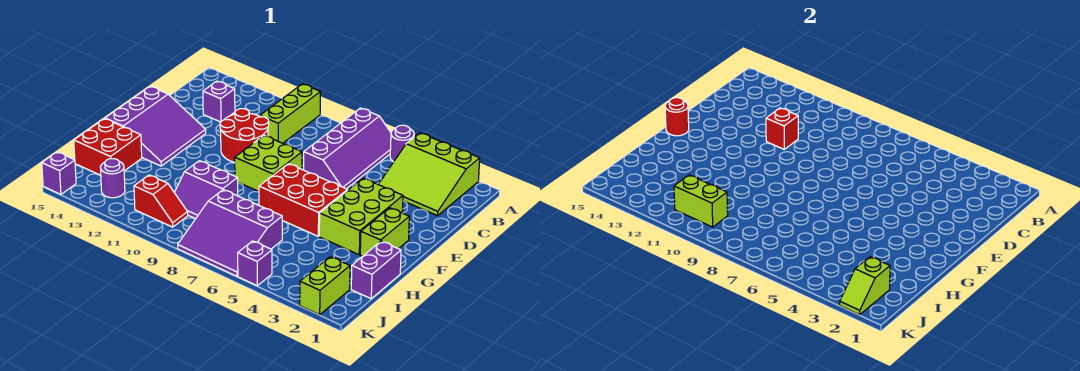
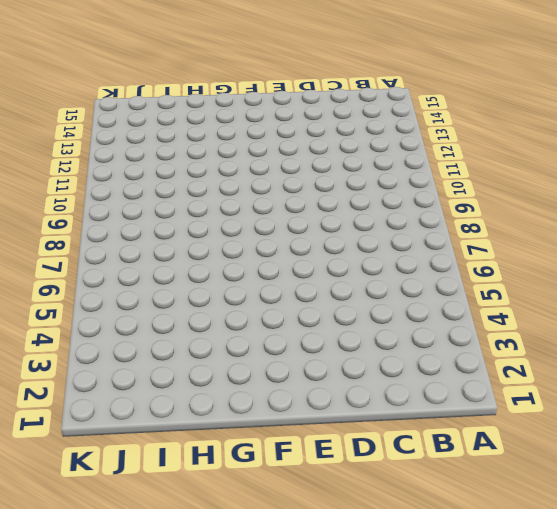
none -> lime 3x3 slope [378,133,480,216]
none -> purple 1x1 round brick [390,125,414,162]
none -> purple 2x4 slope [304,108,391,189]

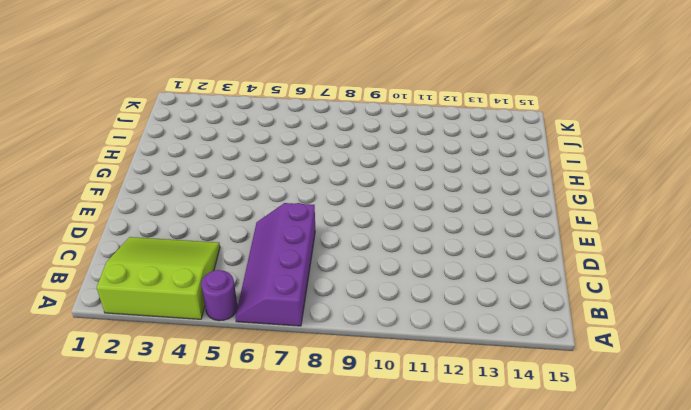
none -> lime 1x3 brick [260,84,320,143]
none -> purple 1x1 brick [203,81,235,122]
none -> red 2x2 round brick [220,109,269,162]

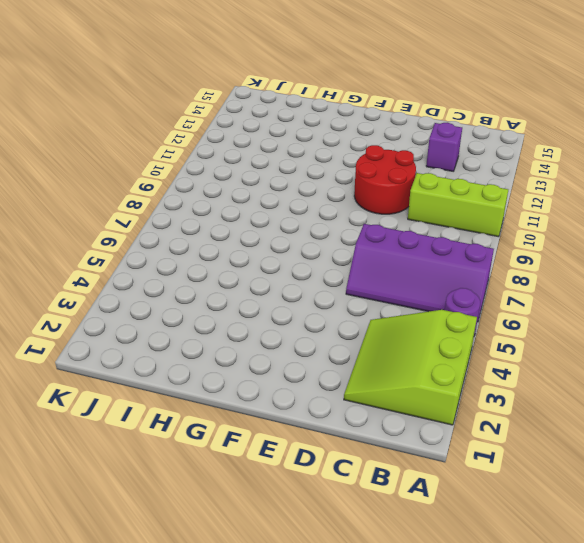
none -> lime 2x3 brick [319,178,403,255]
none -> lime 2x2 brick [235,136,302,191]
none -> purple 3x3 slope [105,86,206,166]

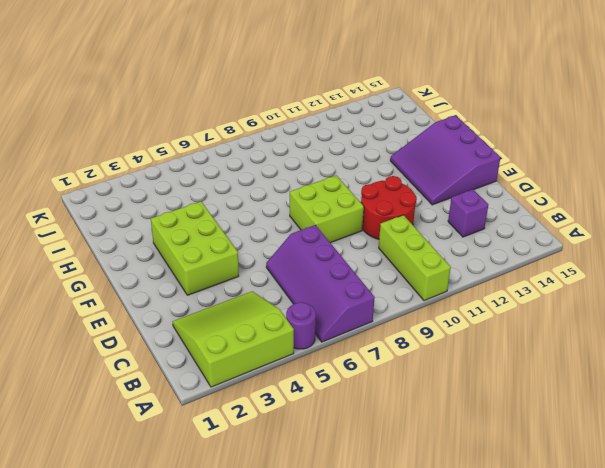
none -> lime 1x2 brick [360,208,409,256]
none -> red 2x3 brick [259,164,348,236]
none -> purple 1x2 brick [351,241,401,299]

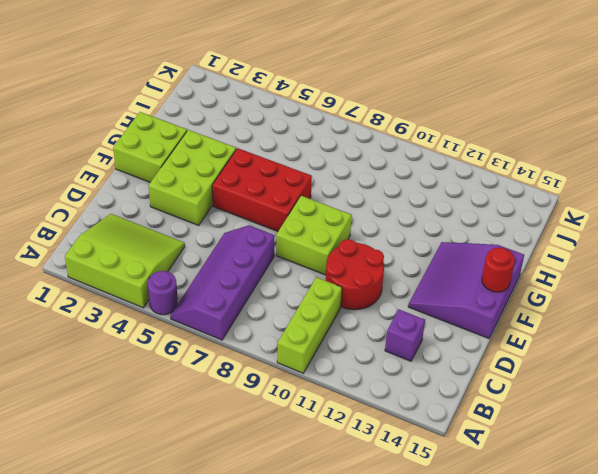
lime 2x2 brick [113,112,187,182] -> lime 1x2 brick [360,208,409,256]
none -> purple 1x2 brick [351,241,401,299]
none -> purple 2x2 slope [174,161,238,219]
none -> red 2x2 brick [74,119,142,175]

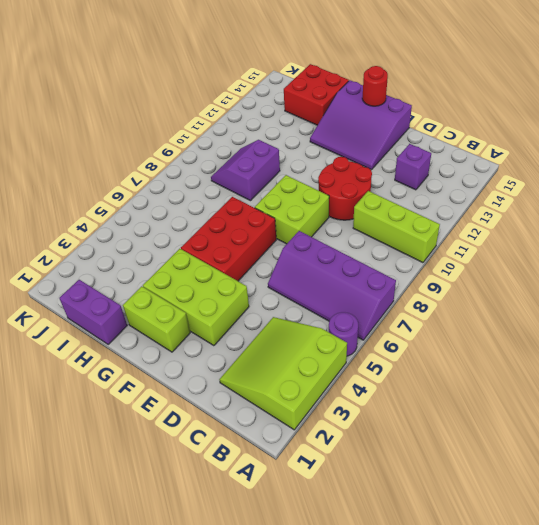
none -> purple 3x3 slope [178,190,282,276]
none -> lime 1x2 brick [300,257,350,315]
none -> red 1x2 slope [134,175,188,227]

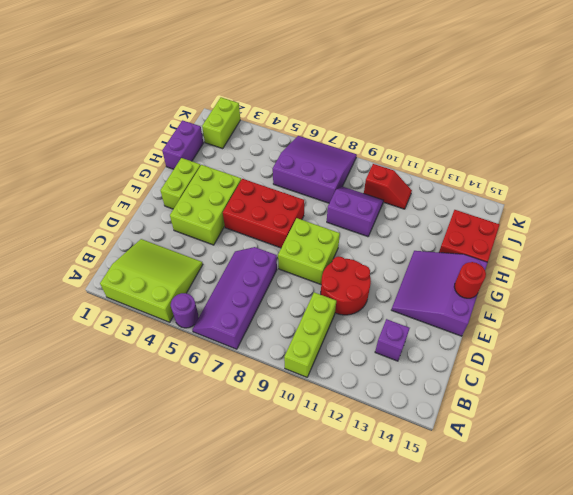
red 1x2 slope [364,164,412,209] -> red 1x2 slope turned to [134,175,188,227]
none -> purple 1x1 round brick [100,159,125,198]
none -> purple 1x1 brick [238,241,272,286]
none -> purple 1x1 brick [42,152,76,194]

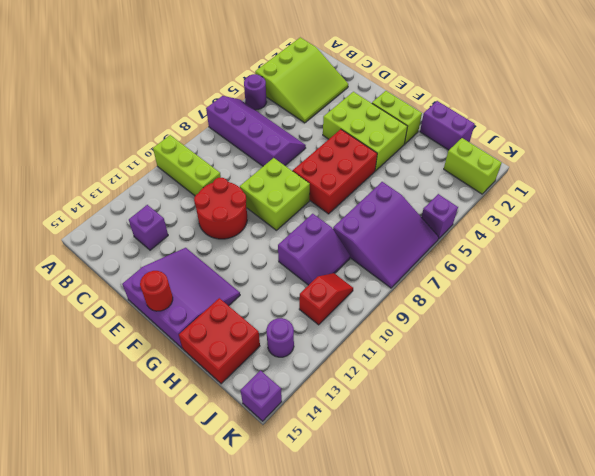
none -> red 1x1 brick [766,108,798,149]
none -> lime 1x2 slope [840,257,890,315]
none -> lime 1x2 brick [674,175,728,227]

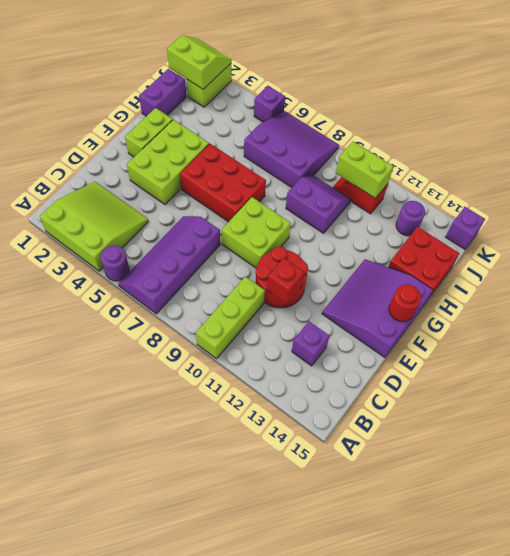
lime 2x2 slope [167,35,231,89] -> lime 1x2 slope [840,257,890,315]

